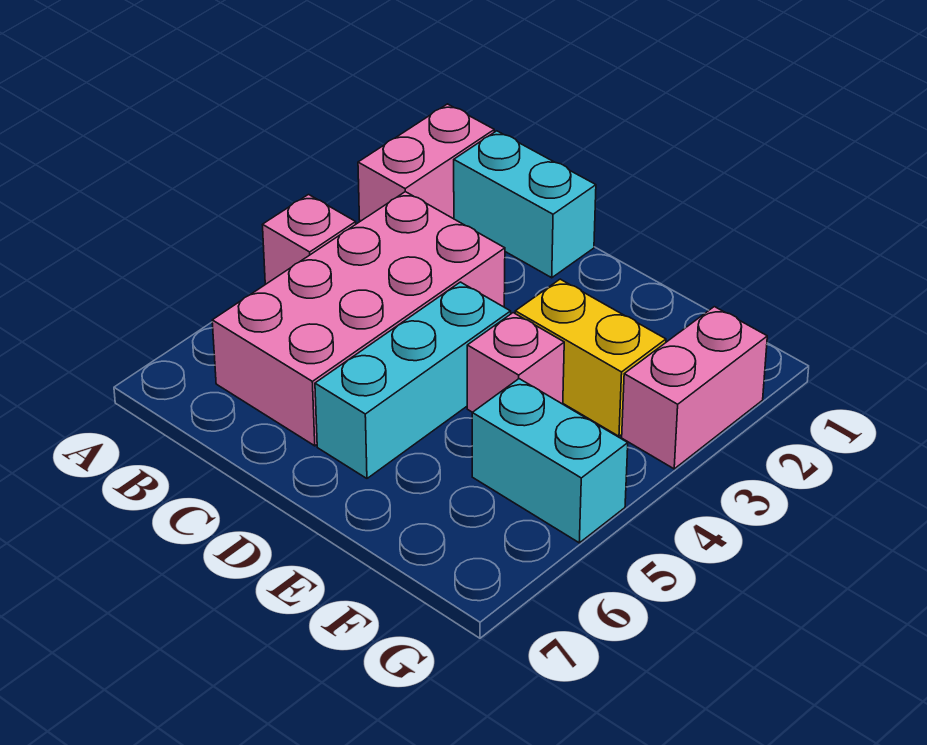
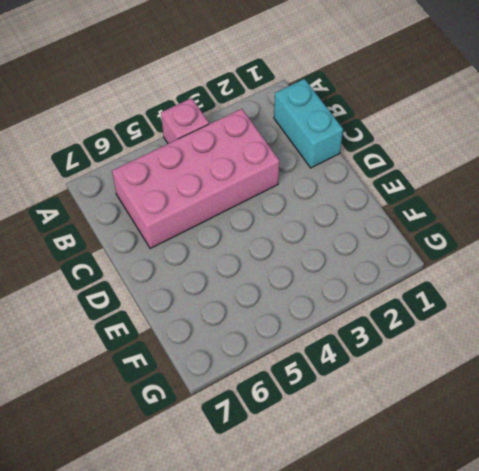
none -> pink 1x2 brick [358,104,494,221]
none -> cyan 1x3 brick [315,282,511,478]

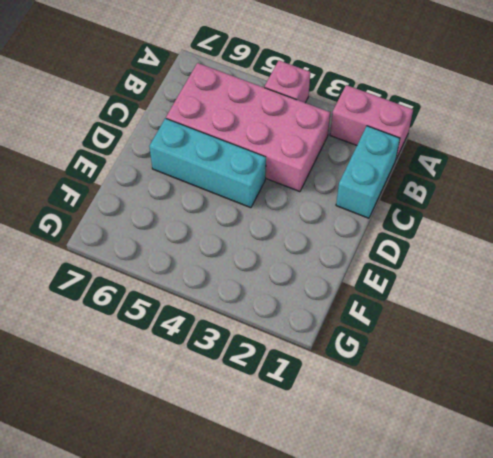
none -> yellow 1x2 brick [515,279,666,436]
none -> pink 1x1 brick [467,313,564,412]

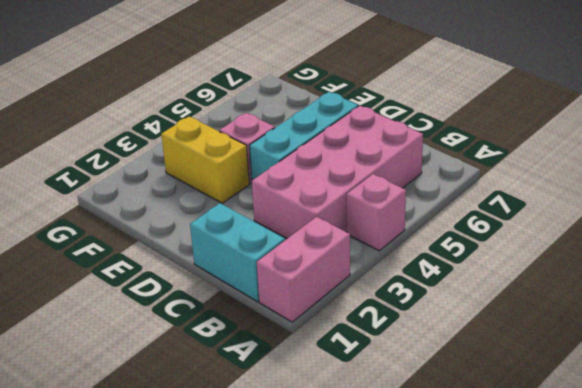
none -> cyan 1x2 brick [472,379,628,543]
none -> pink 1x2 brick [622,307,767,469]

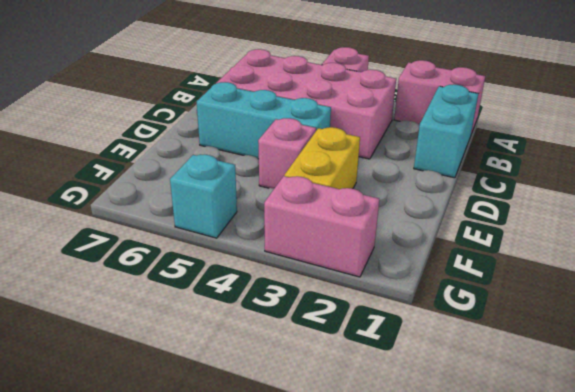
cyan 1x1 brick [170,154,237,238] -> cyan 1x2 brick [472,379,628,543]

